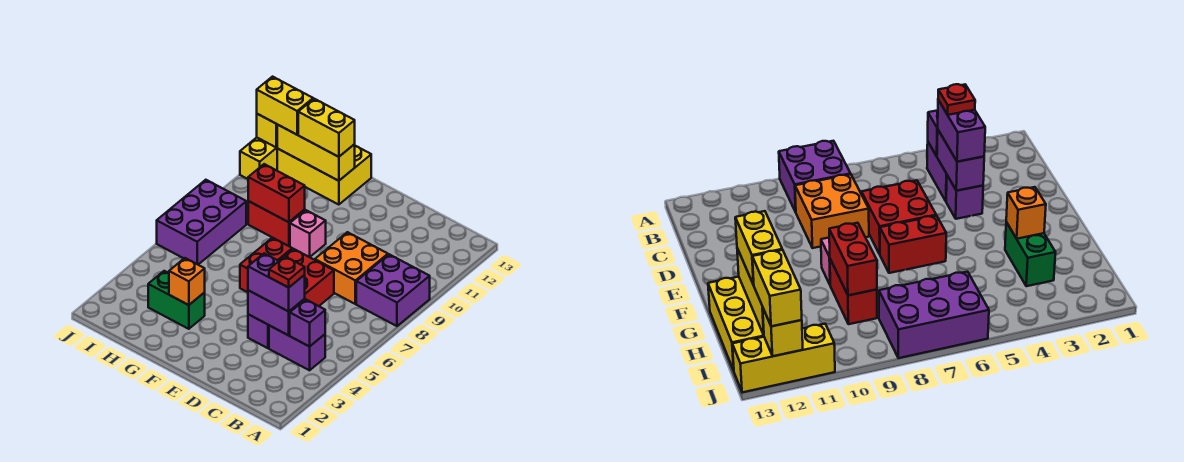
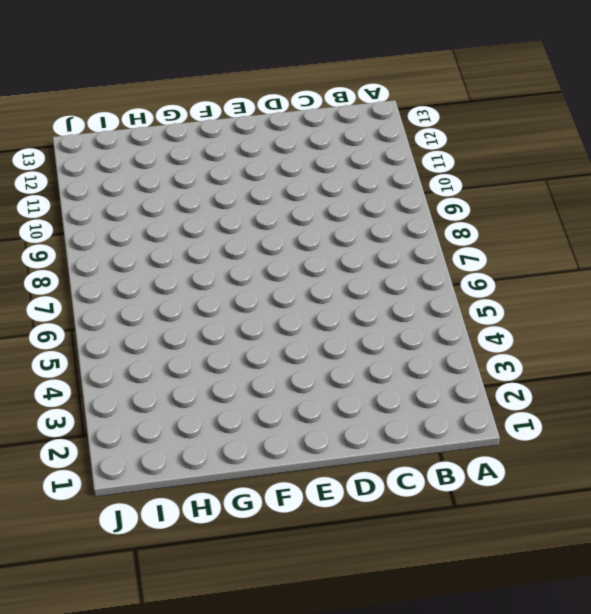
none -> purple 2x2 brick [356,254,430,326]
none -> purple 1x2 brick [269,325,325,370]
none -> orange 2x2 brick [315,232,388,304]

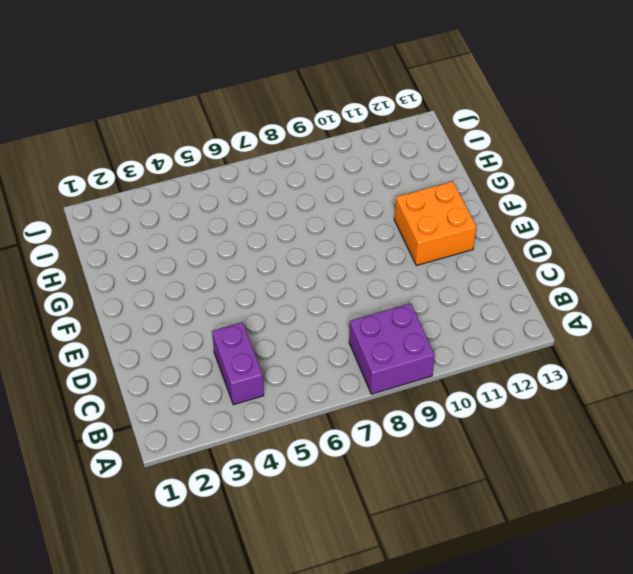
orange 2x2 brick [394,181,476,266] -> orange 2x2 brick moved to [315,232,388,304]
none -> purple 1x1 brick [248,314,269,348]
none -> red 2x2 brick [279,249,334,306]
none -> red 1x2 brick [240,238,292,292]

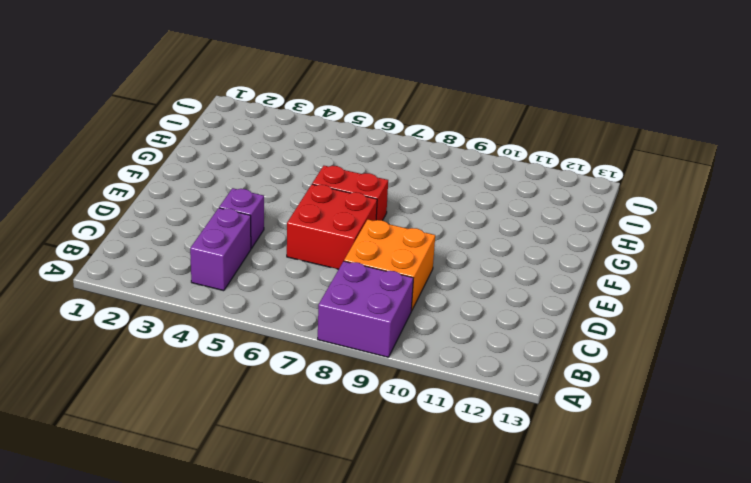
none -> pink 1x1 brick [290,210,326,257]
none -> green 1x2 brick [148,271,205,329]
none -> red 1x2 brick [248,201,305,246]

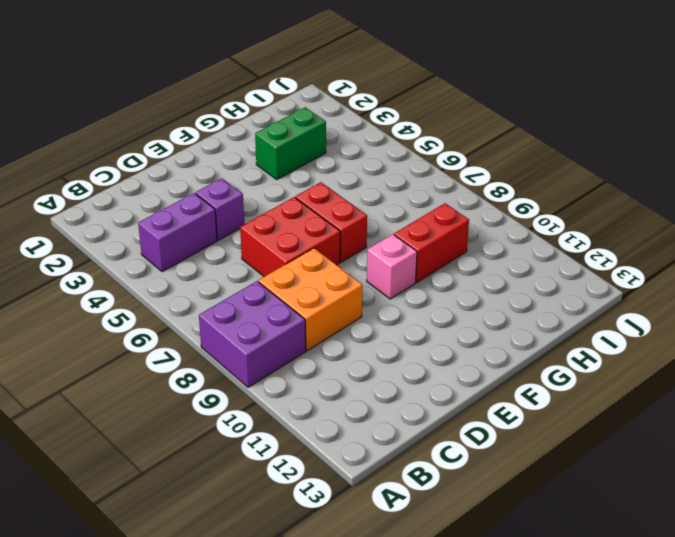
none -> yellow 2x3 brick [277,146,371,205]
none -> purple 2x3 brick [157,180,246,265]
none -> yellow 1x3 brick [240,138,278,179]

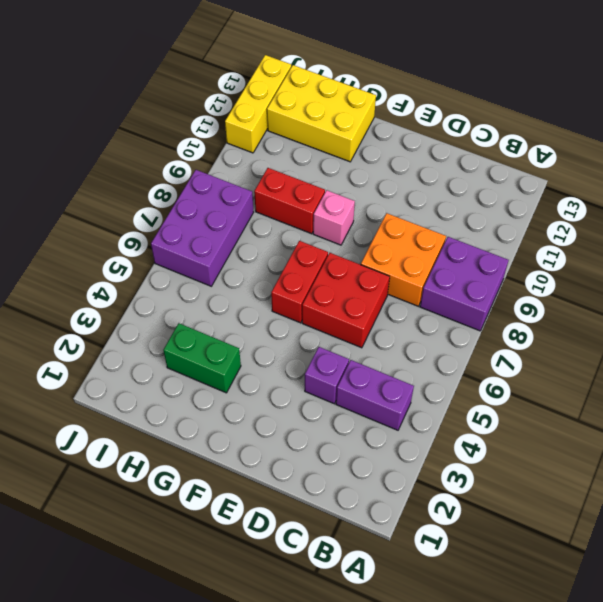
none -> purple 1x1 brick [290,299,325,347]
none -> purple 1x2 brick [248,290,305,335]
none -> orange 1x1 brick [169,258,205,305]

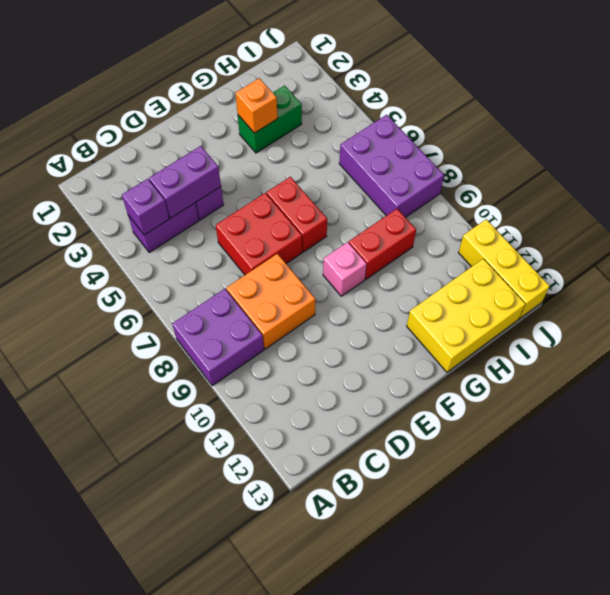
none -> red 1x2 brick [248,164,305,222]
none -> yellow 1x3 brick [277,125,355,181]
none -> yellow 1x1 brick [257,114,277,148]

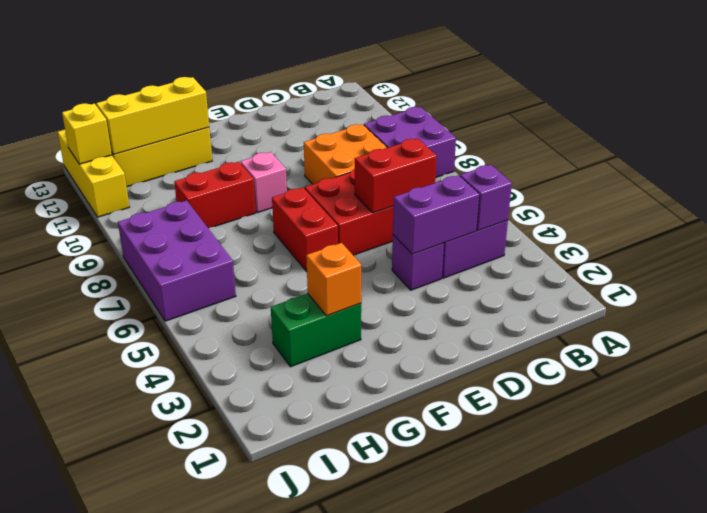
red 1x2 brick [355,138,437,213] -> red 1x2 brick moved to [248,164,305,222]
none -> purple 1x2 brick [248,253,305,311]
none -> yellow 1x2 brick [298,99,355,157]
none -> yellow 1x2 brick [257,77,313,135]

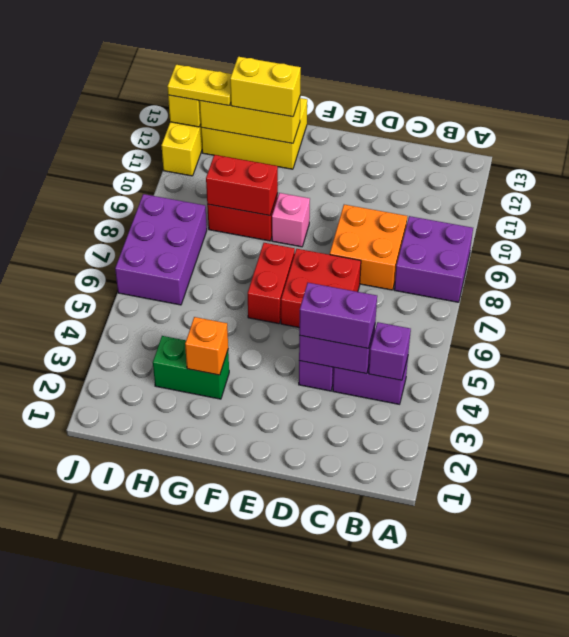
yellow 1x2 plate [167,65,232,106] -> yellow 1x2 brick [257,77,313,135]
none -> red 1x1 plate [269,257,305,288]

